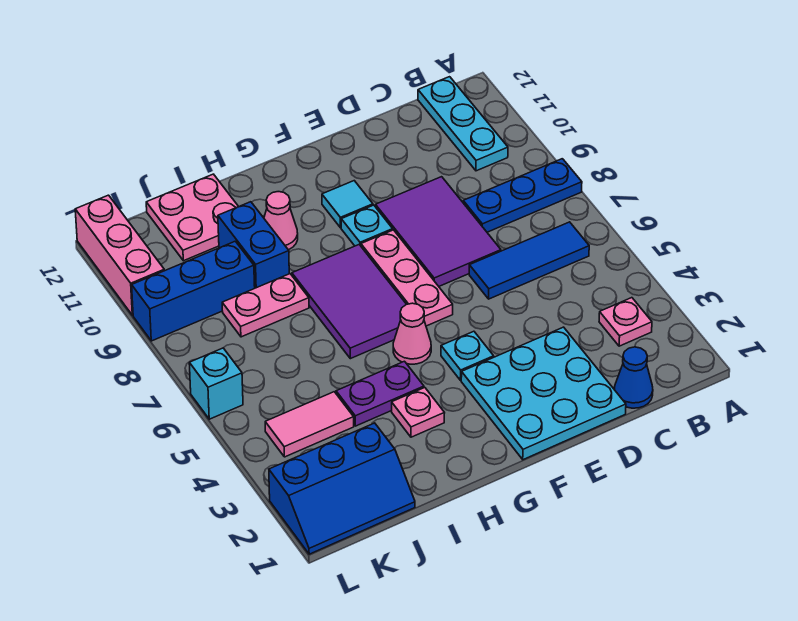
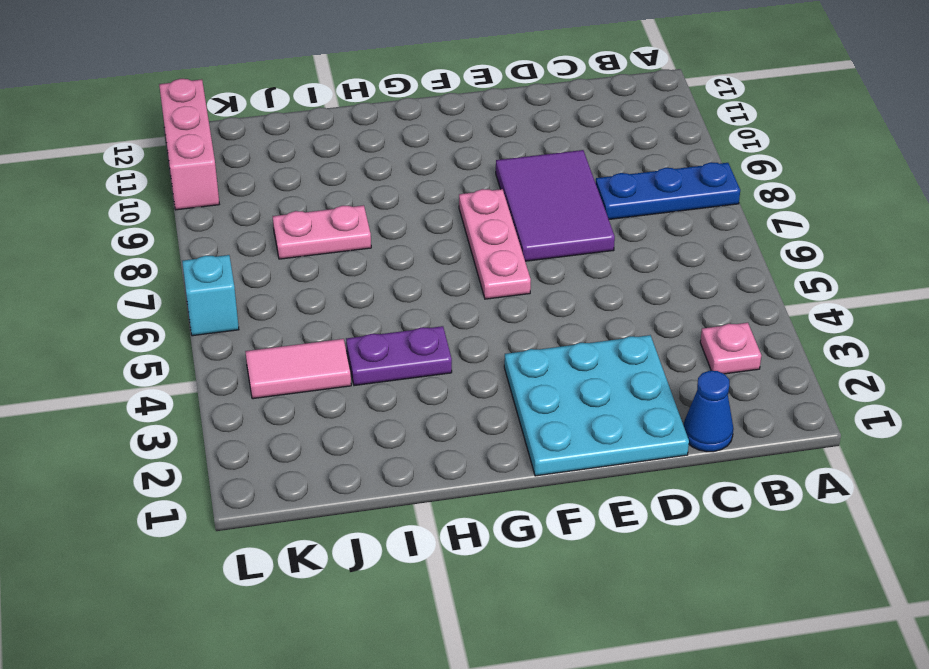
none -> blue 1x3 tile [469,222,589,299]
none -> cyan 1x3 plate [418,77,508,171]
none -> cyan 1x1 plate [441,331,494,380]

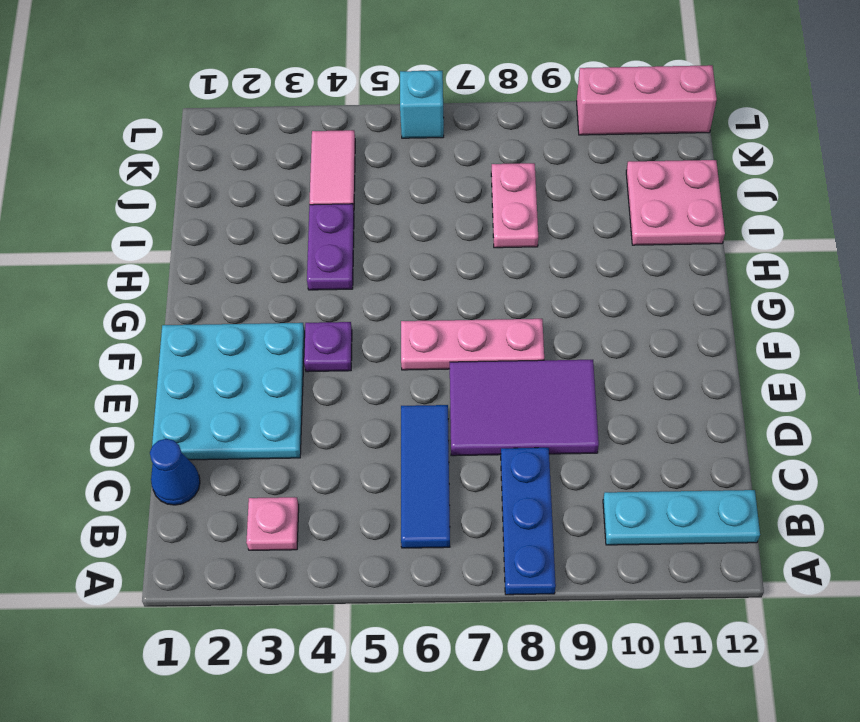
purple 1x1 plate [304,322,352,372] -> cyan 1x1 plate [441,331,494,380]
none -> cyan 1x1 plate [341,205,393,246]
none -> cyan 1x1 tile [322,181,373,228]
none -> pink 1x1 cone [393,303,431,364]

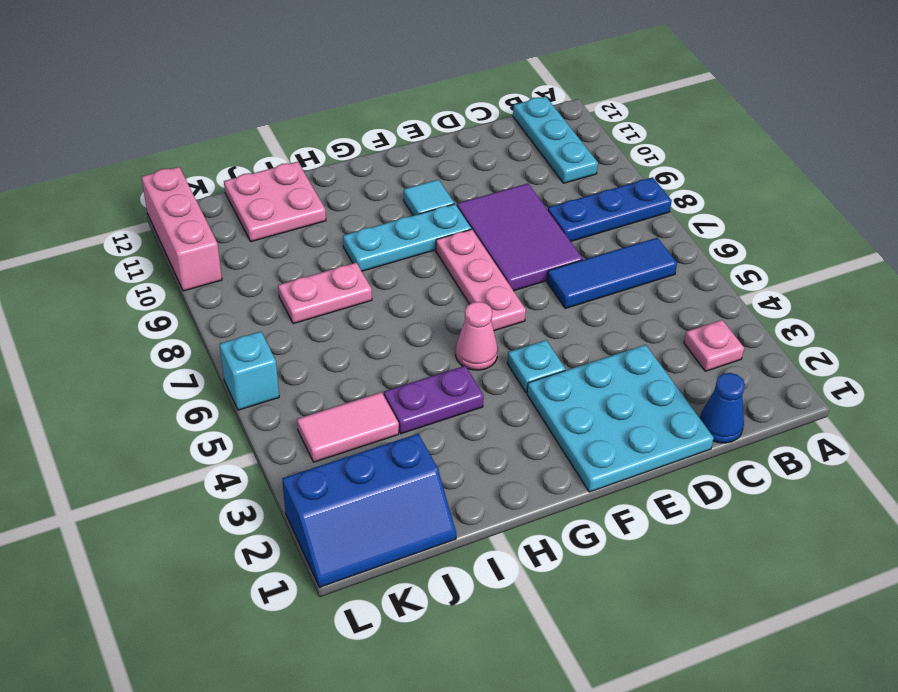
cyan 1x3 plate [343,204,471,271] -> cyan 1x1 plate [341,205,393,246]
none -> purple 2x3 tile [292,245,406,359]
none -> pink 1x1 plate [392,388,444,437]
none -> pink 1x1 cone [264,192,298,250]

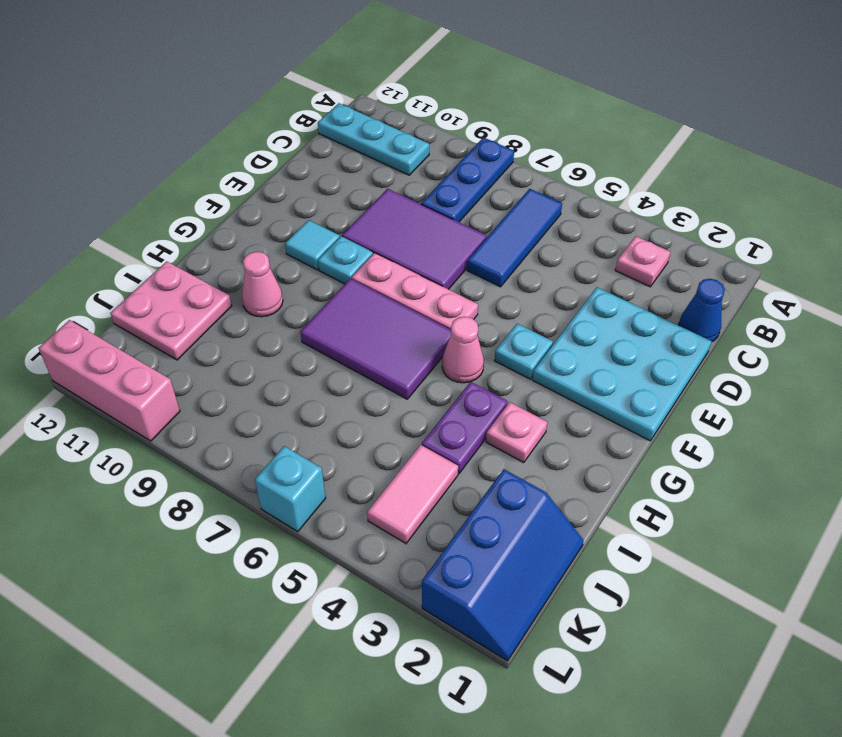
none -> pink 1x2 plate [222,274,309,337]
none -> blue 1x2 brick [218,202,289,288]
none -> blue 1x3 brick [132,241,255,341]

